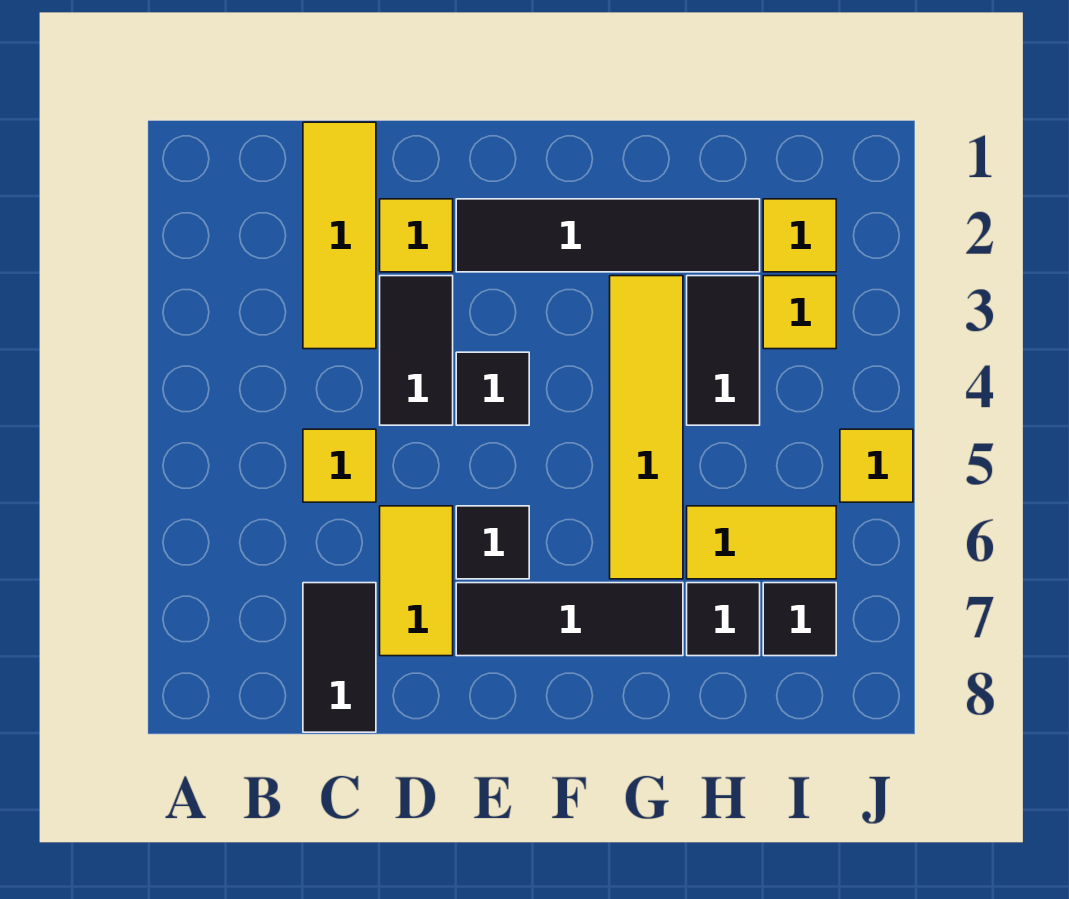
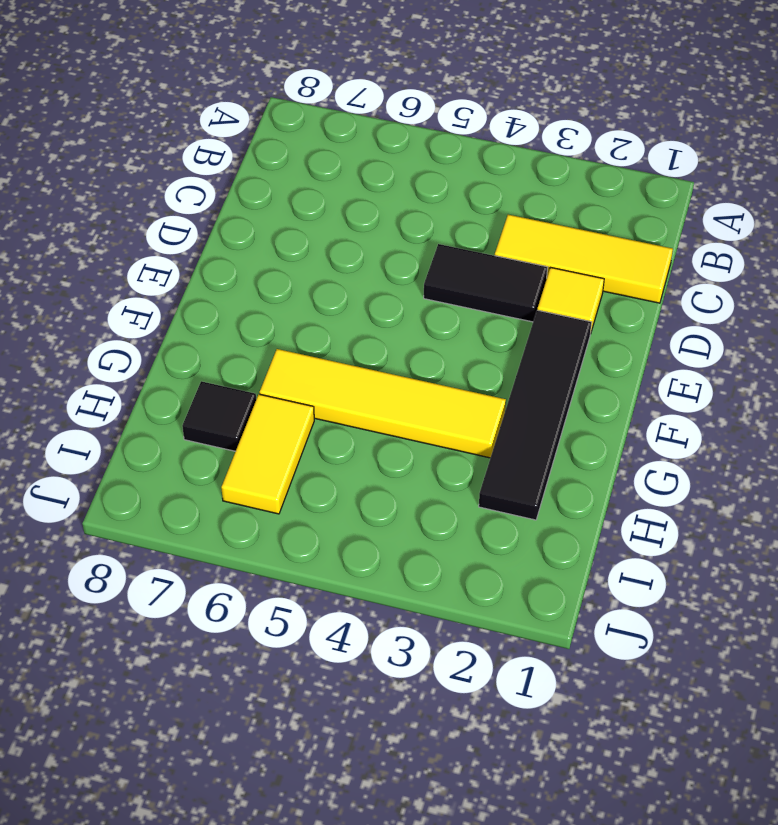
none -> yellow 1x1 tile [303,429,376,502]
none -> black 1x2 tile [303,583,376,732]
none -> yellow 1x2 tile [380,506,453,656]

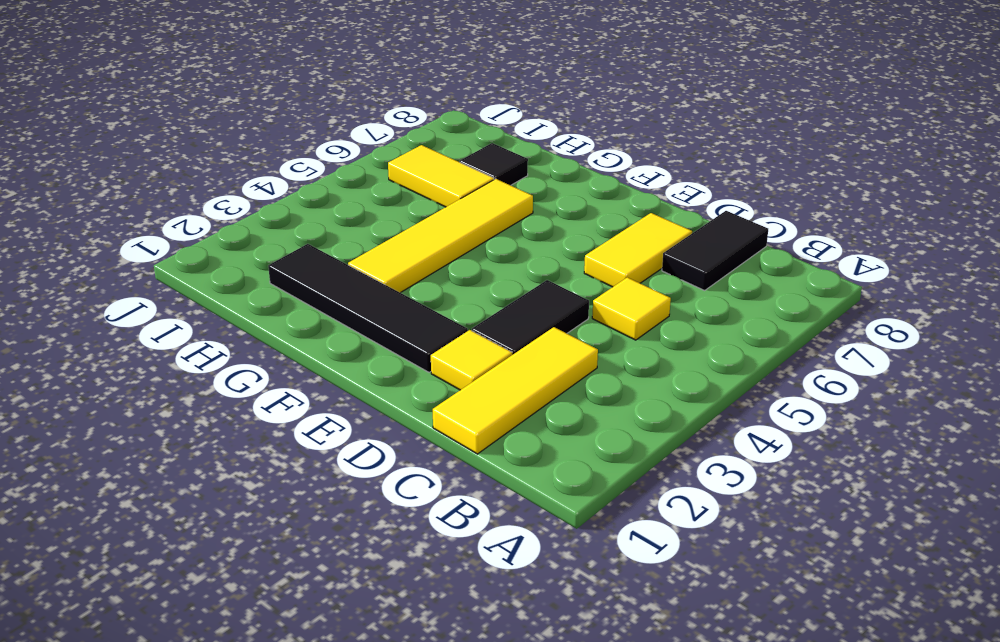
none -> black 1x1 tile [456,352,529,425]
none -> black 1x1 tile [456,506,529,579]
none -> black 1x3 tile [456,583,683,656]

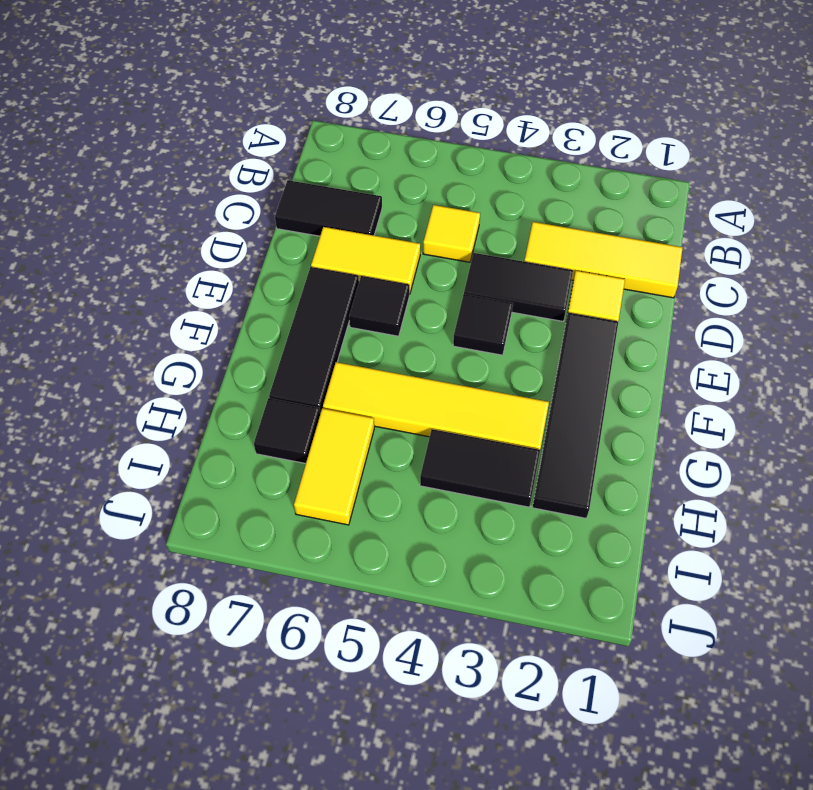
none -> yellow 1x1 tile [763,199,836,272]
none -> yellow 1x1 tile [763,276,836,349]
none -> black 1x1 tile [763,583,836,656]

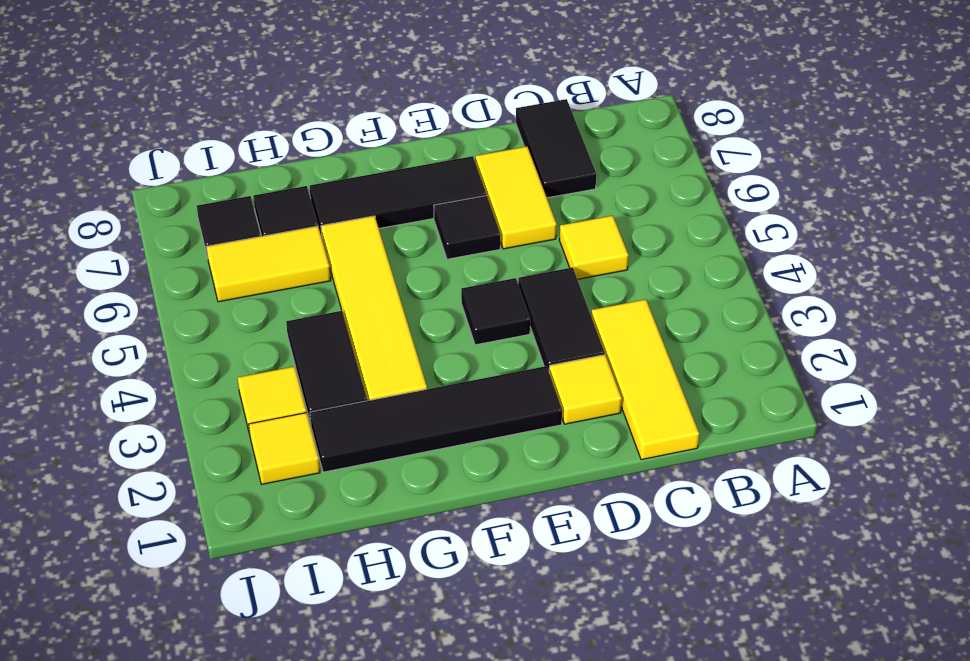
none -> yellow 1x1 tile [840,429,913,502]

